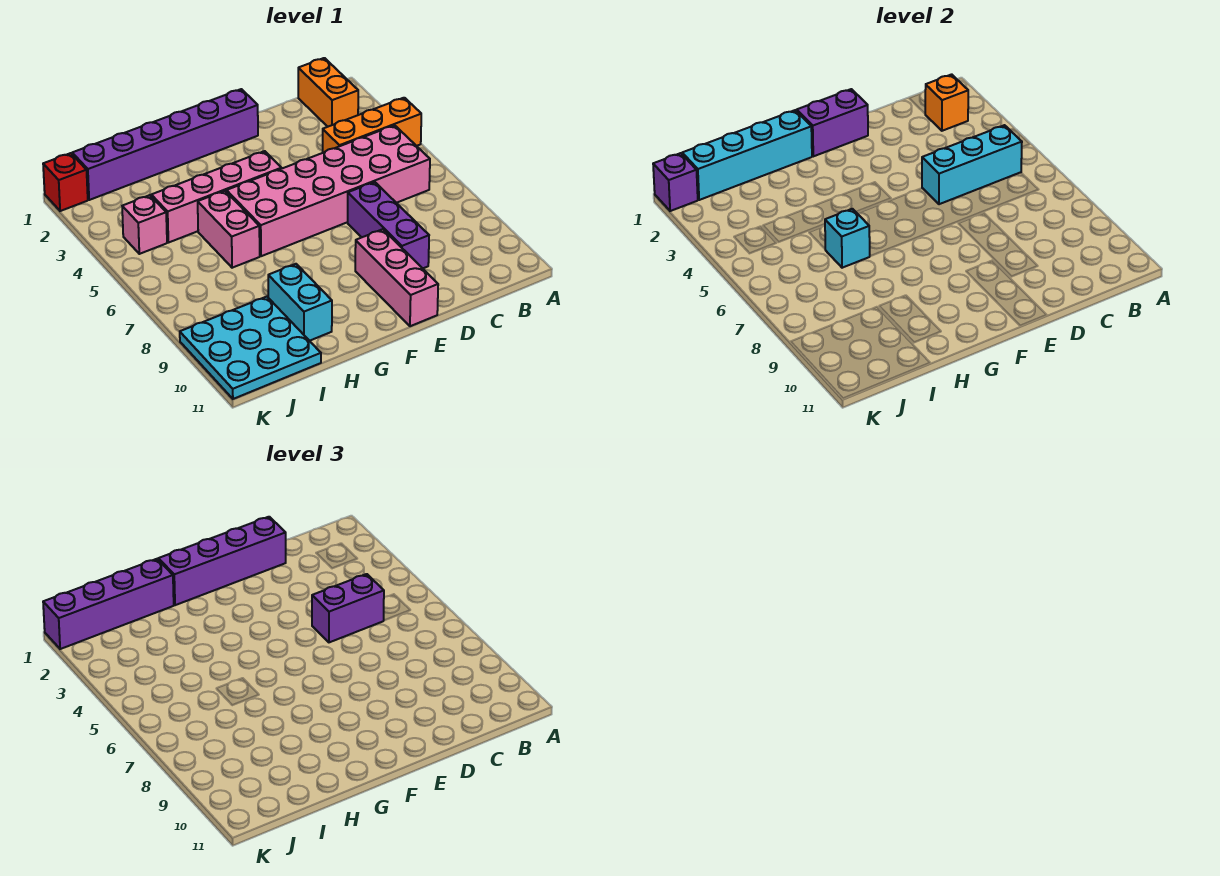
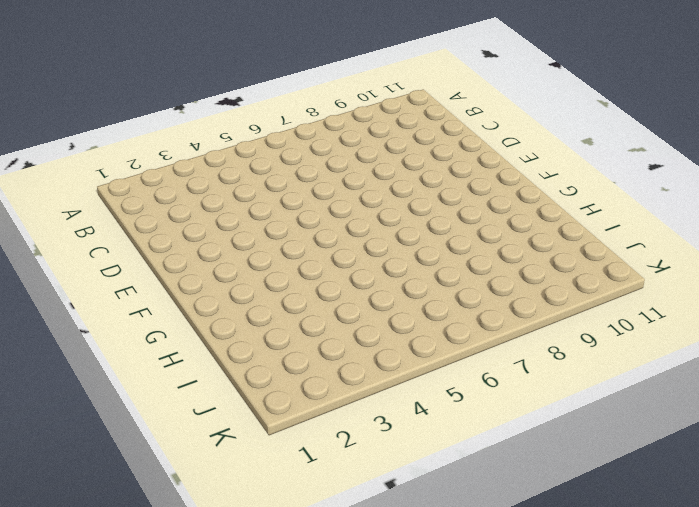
none -> orange 1x3 brick [323,98,421,153]
none -> orange 1x2 brick [298,58,358,127]
none -> pink 2x6 brick [226,125,430,256]

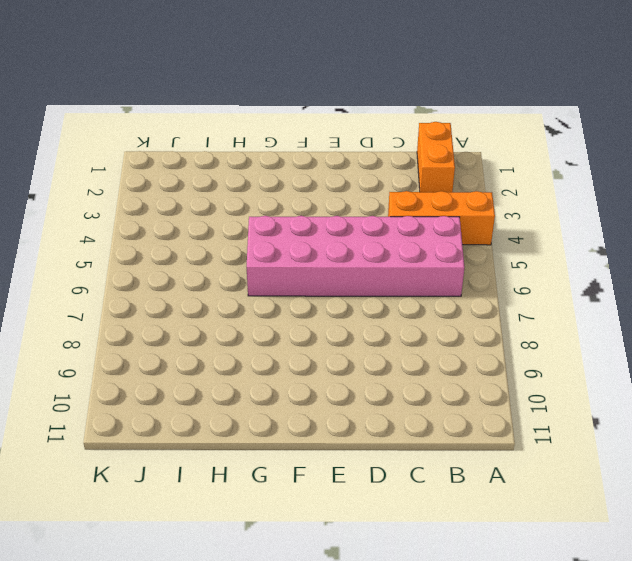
none -> purple 1x3 brick [348,182,429,268]
none -> purple 1x6 brick [72,89,258,200]
none -> pink 1x3 brick [355,229,438,326]

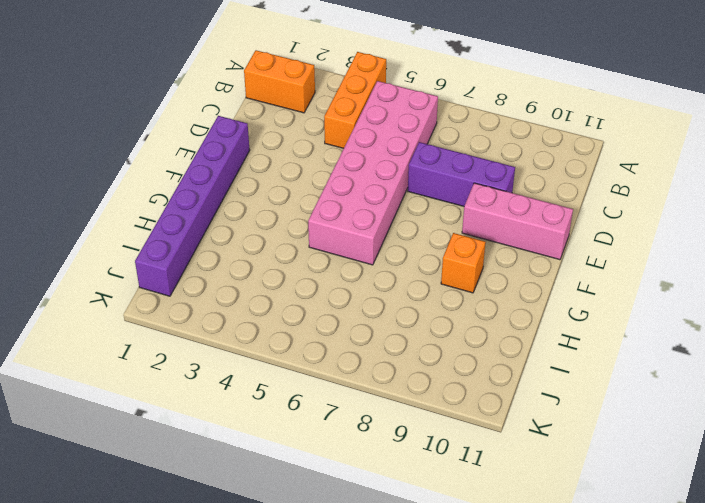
orange 1x1 brick [441,233,486,293] -> orange 1x1 brick moved to [925,74,968,131]
none -> pink 1x4 brick [151,151,282,243]
none -> pink 1x2 brick [198,191,260,268]
none -> cyan 1x2 brick [268,264,332,341]

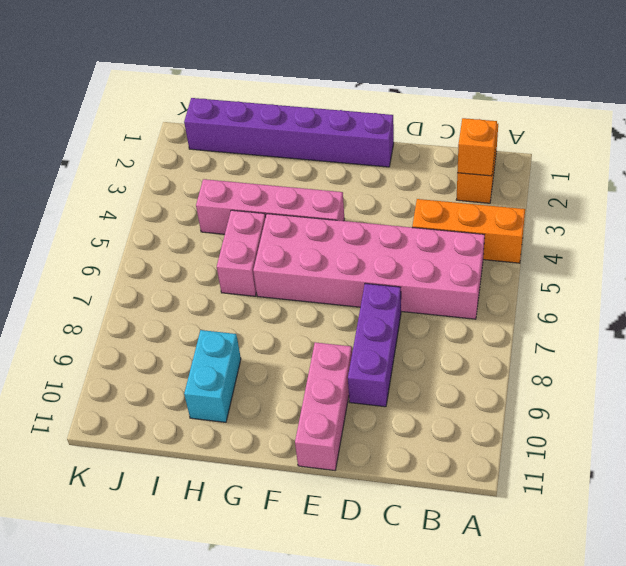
none -> cyan 3x3 plate [180,297,321,399]
none -> pink 1x1 brick [122,195,167,254]
none -> red 1x1 brick [43,153,88,211]

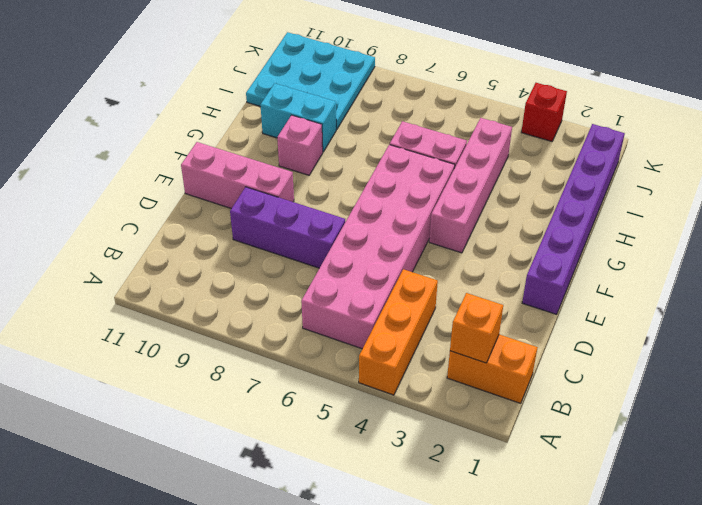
pink 1x1 brick [277,115,323,175] -> pink 1x1 brick moved to [122,195,167,254]
red 1x1 brick [522,83,567,141] -> red 1x1 brick moved to [43,153,88,211]
none -> cyan 1x3 brick [922,125,1022,204]
none -> purple 1x2 brick [797,89,868,156]
none -> cyan 1x4 brick [682,110,812,200]

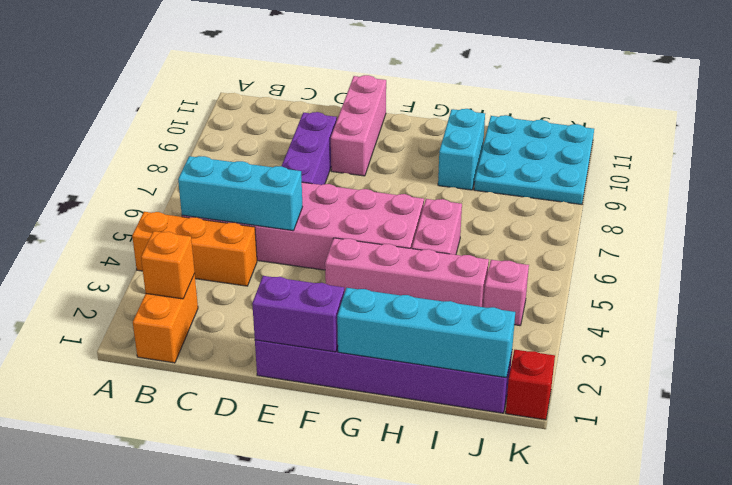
none -> cyan 1x1 brick [825,209,870,268]
none -> purple 1x1 brick [653,153,698,211]
none -> purple 1x2 brick [312,574,384,642]

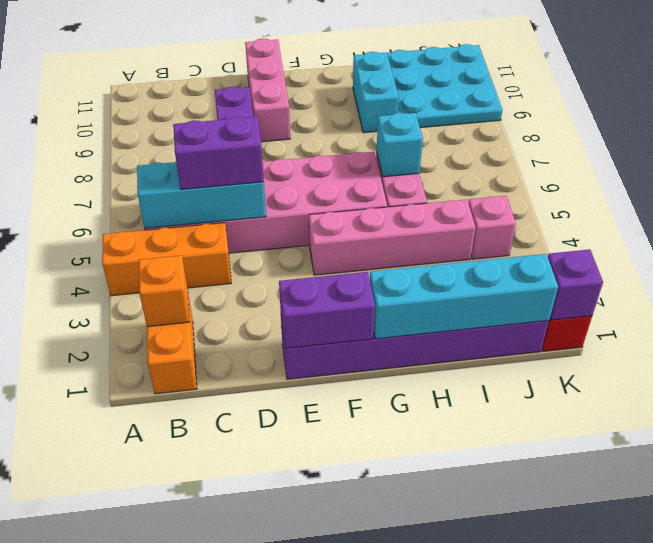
none -> purple 1x4 brick [158,517,286,605]
none -> purple 1x4 brick [43,559,174,649]

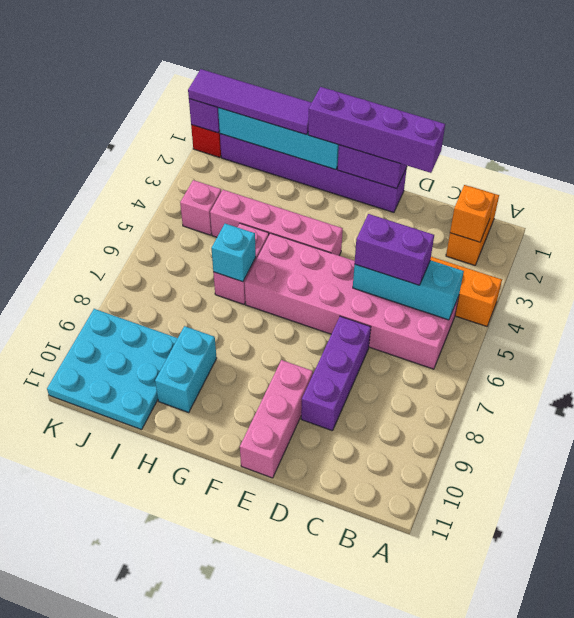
purple 1x4 tile [188,69,312,135] -> purple 1x4 brick [43,559,174,649]

